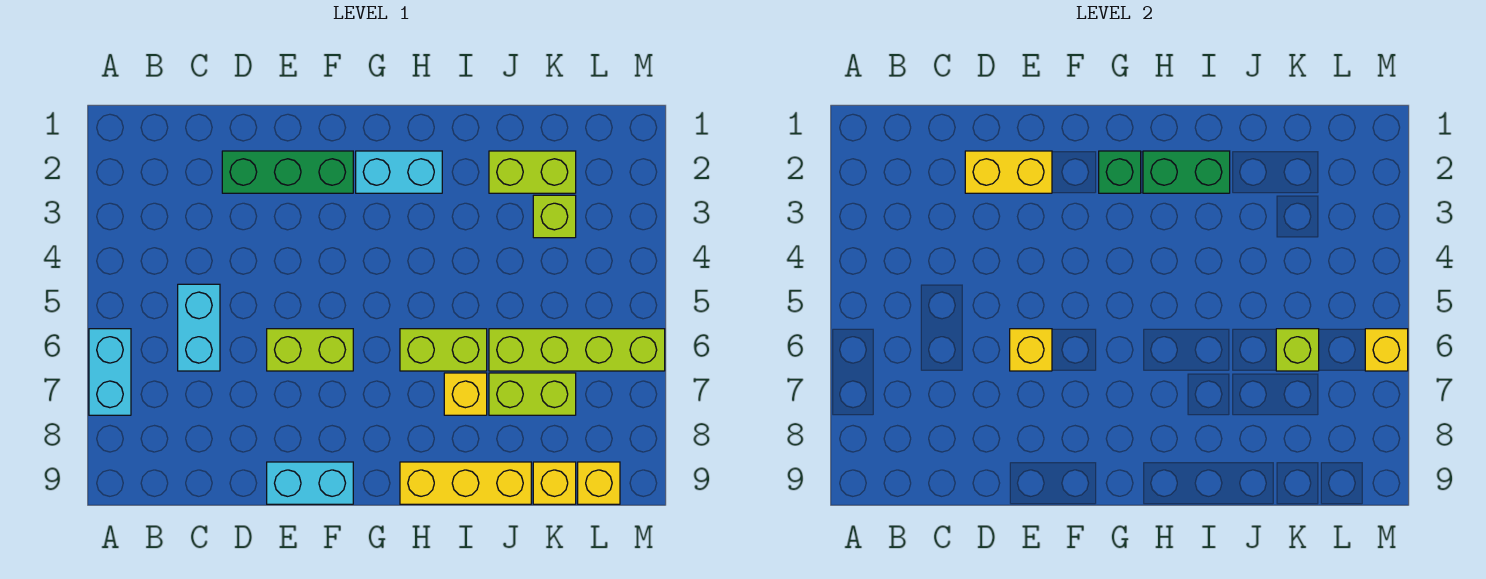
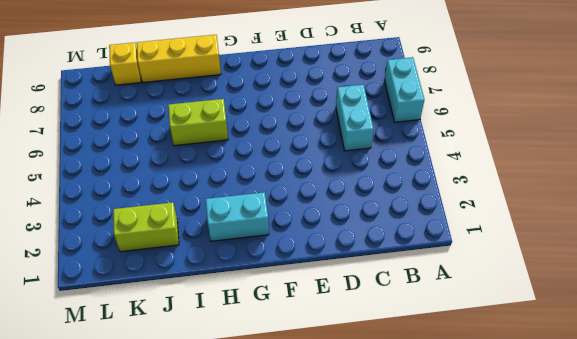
none -> green 1x3 brick [222,151,353,193]
none -> lime 1x2 brick [267,329,353,371]
none -> cyan 1x2 brick [267,462,353,504]

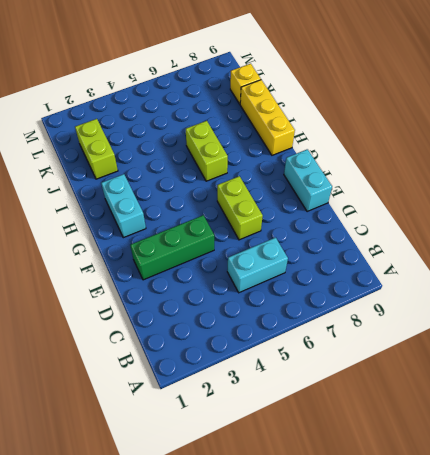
green 1x3 brick [130,215,214,280] -> green 1x3 brick turned to [222,151,353,193]
none -> cyan 1x2 brick [89,329,131,415]
none -> yellow 1x1 brick [444,373,487,415]
none -> lime 1x4 brick [489,329,665,371]

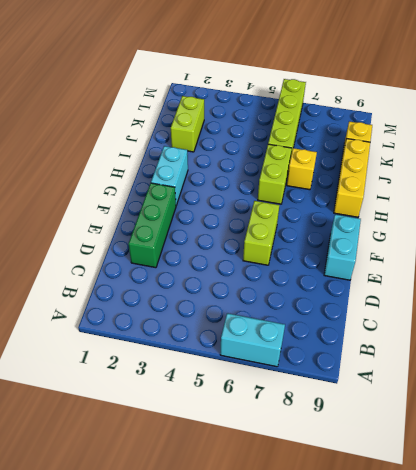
none -> cyan 1x2 brick [178,284,220,371]
none -> lime 1x2 brick [489,373,576,415]
none -> lime 1x1 brick [533,195,576,238]

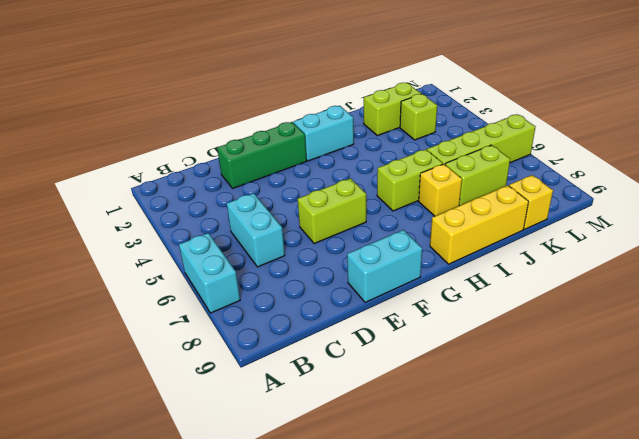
none -> yellow 1x1 brick [578,462,620,504]
none -> yellow 1x2 brick [965,151,1052,193]
none -> yellow 1x1 brick [1010,329,1052,371]

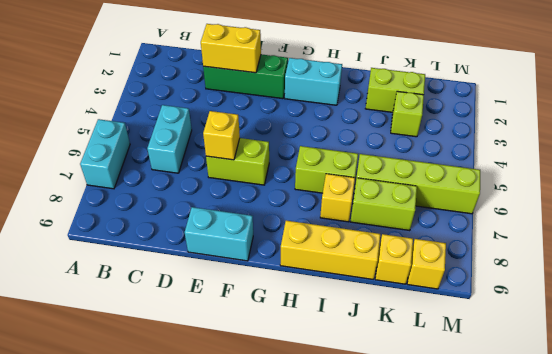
none -> green 1x1 brick [1099,151,1141,193]
none -> green 1x2 brick [1143,151,1230,193]
none -> lime 1x1 brick [1276,329,1319,371]

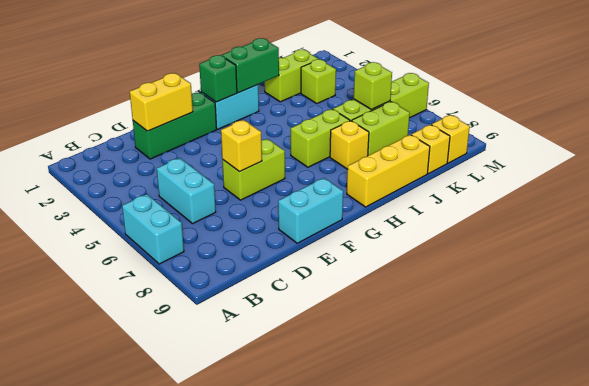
none -> yellow 1x1 brick [1365,329,1408,371]

